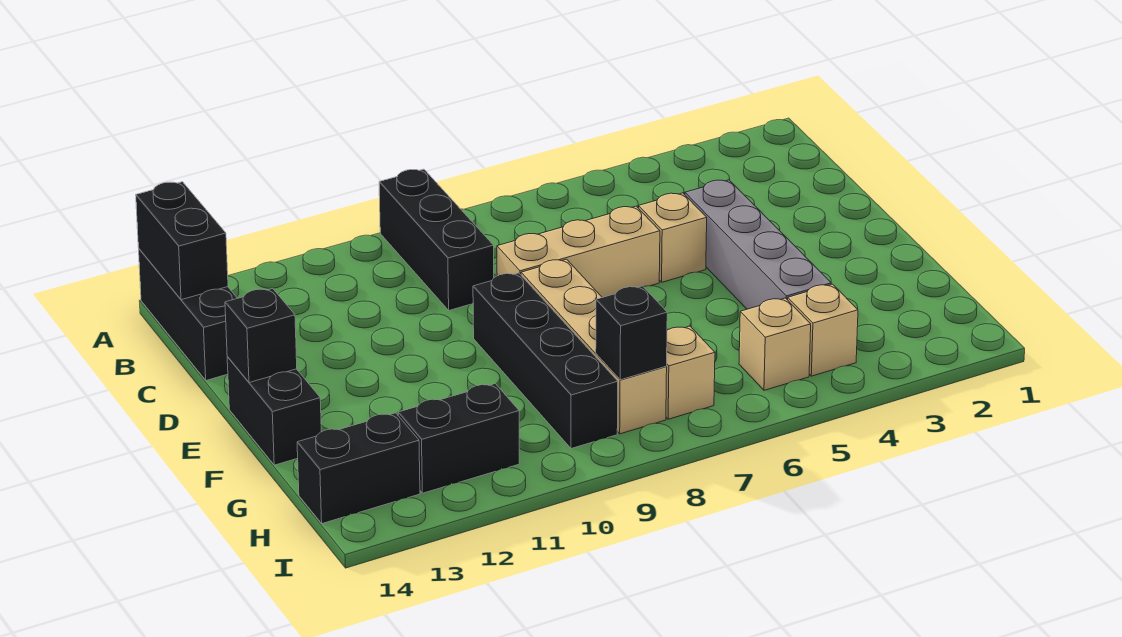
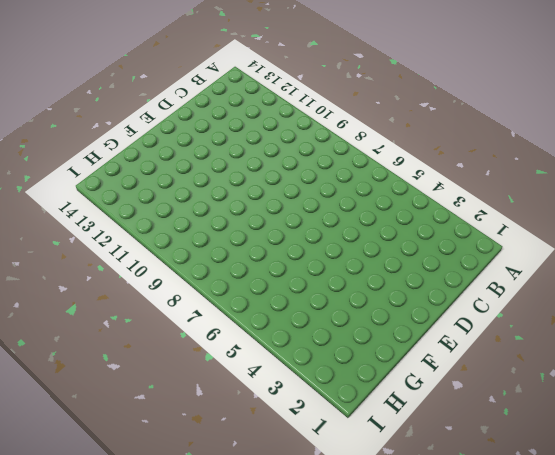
none -> black 1x3 brick [379,169,494,310]
none -> black 1x3 brick [139,249,237,380]
none -> grey 1x4 brick [685,180,831,309]

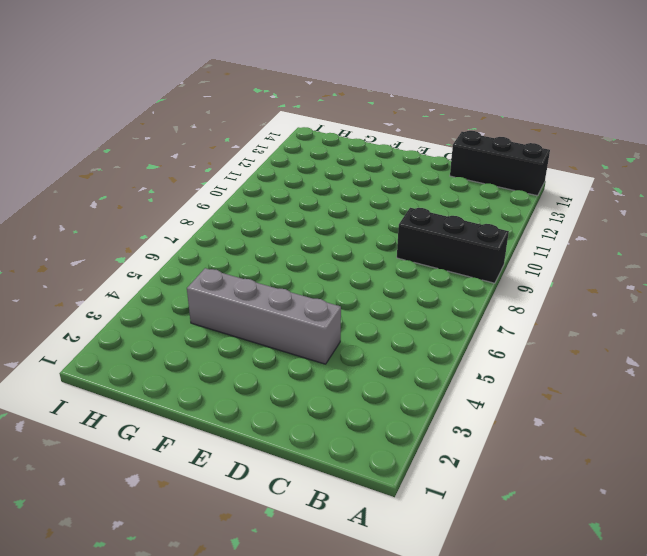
none -> tan 1x1 brick [639,193,707,282]
none -> tan 1x3 brick [497,206,660,297]
none -> tan 1x4 brick [521,259,667,434]

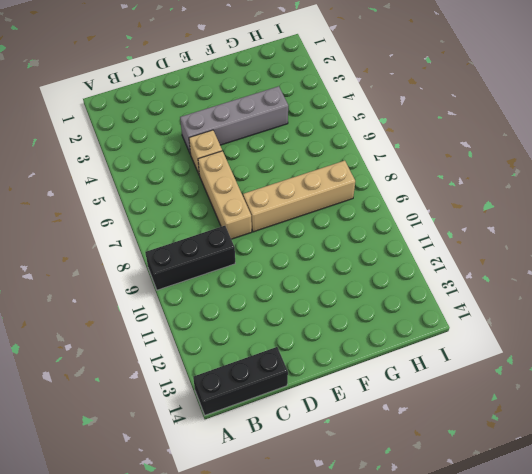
none -> black 1x4 brick [473,273,618,449]
none -> black 1x2 brick [227,357,321,465]
none -> tan 1x1 brick [788,284,858,376]

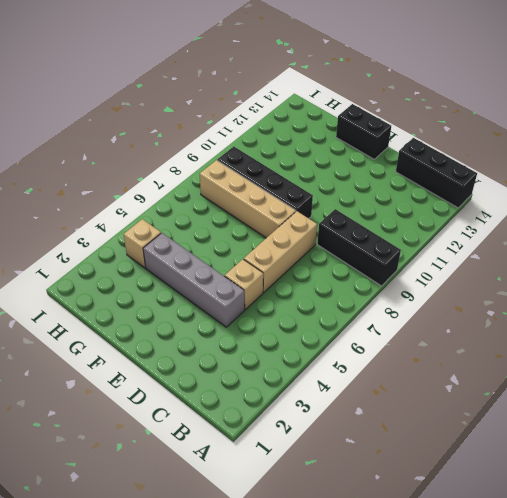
none -> tan 1x1 brick [739,298,811,390]
none -> tan 1x1 brick [666,326,715,419]
none -> black 1x2 brick [398,384,519,493]

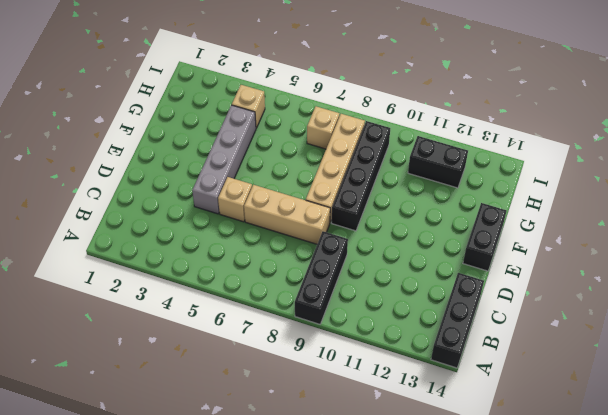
none -> tan 1x1 brick [739,298,811,390]
none -> black 1x2 brick [297,413,420,523]
none -> black 1x2 brick [136,182,228,300]

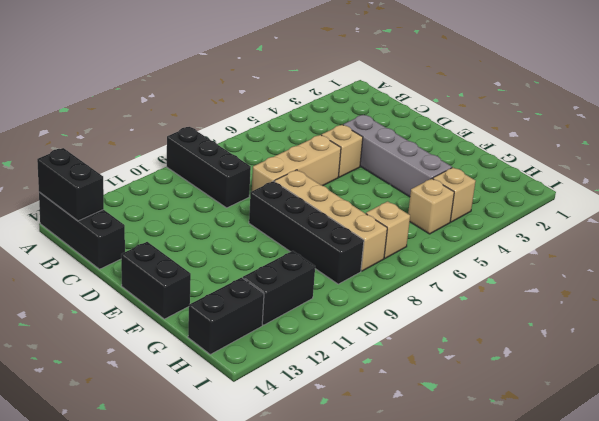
none -> black 1x1 brick [225,288,297,383]
none -> black 1x1 brick [596,286,667,380]

